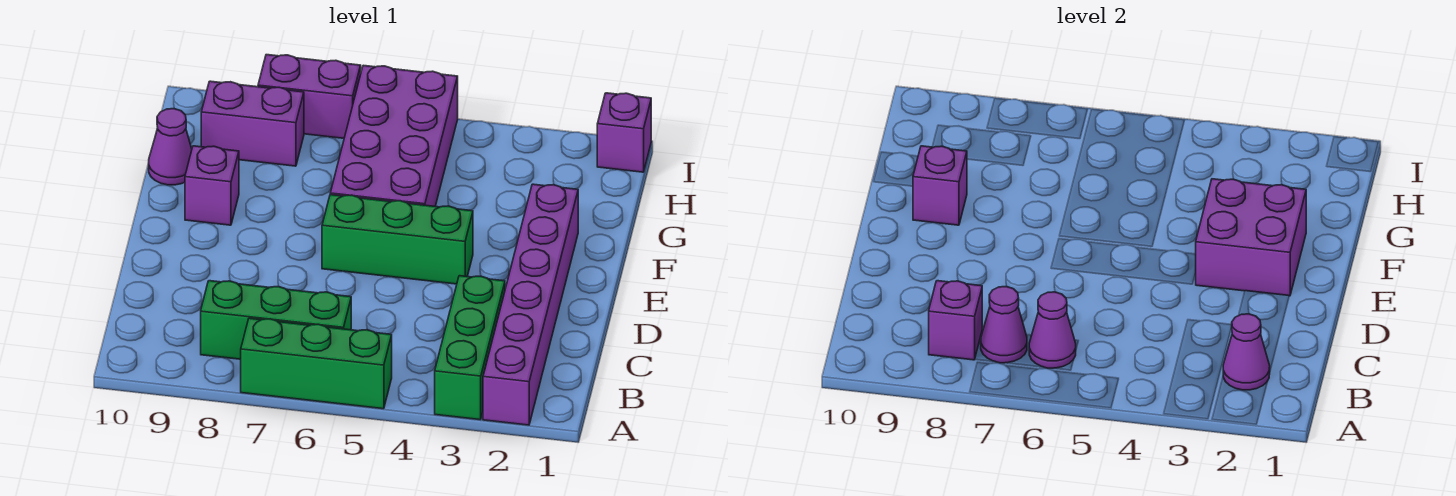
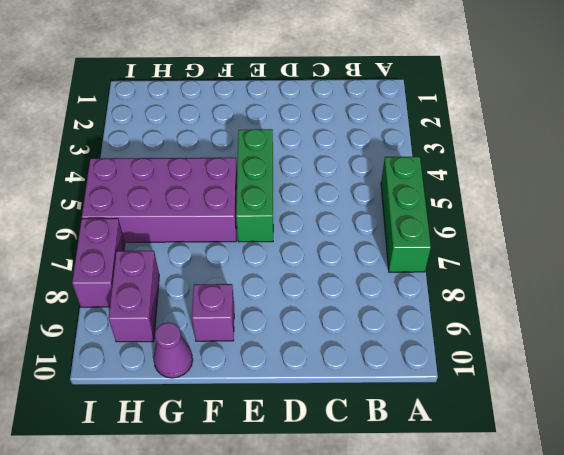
none -> purple 1x6 brick [483,184,578,425]
none -> green 1x3 brick [435,276,505,420]
none -> green 1x3 brick [201,281,351,359]

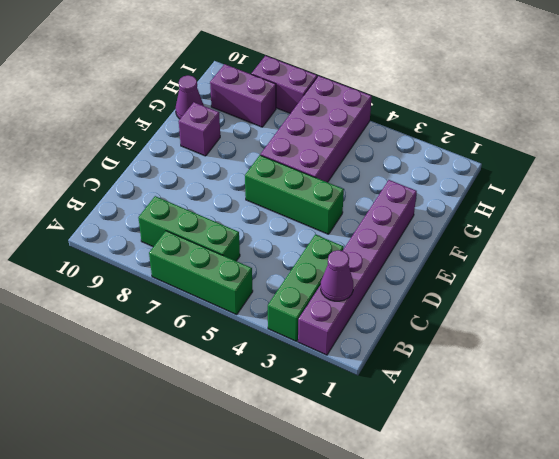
none -> purple 1x1 brick [597,93,651,172]
none -> purple 1x1 cone [1029,292,1076,368]
none -> purple 1x1 cone [981,287,1027,363]

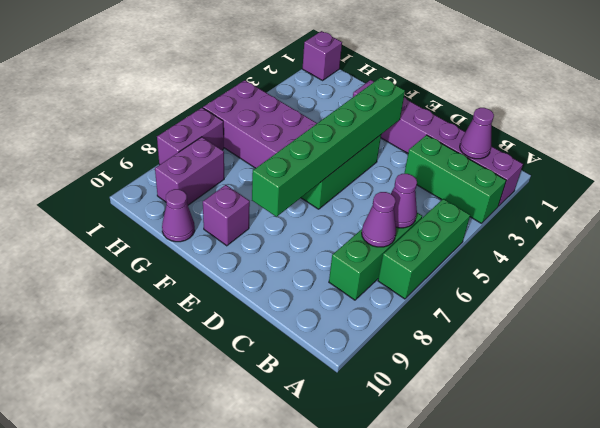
green 1x6 brick [252,77,405,217] -> purple 2x2 brick [1195,179,1306,296]
none -> purple 1x1 brick [929,281,982,360]
none -> purple 1x1 brick [913,146,967,225]

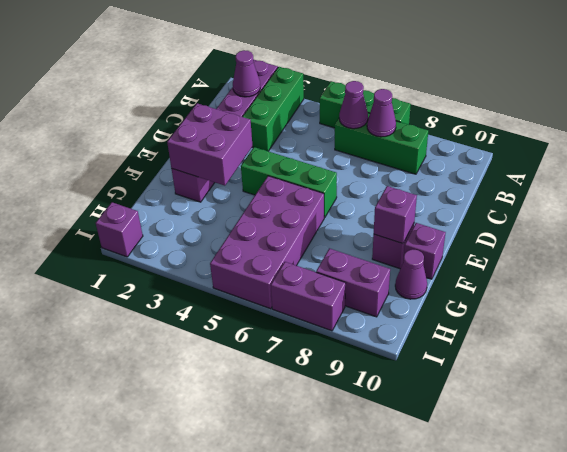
purple 1x1 brick [403,223,446,279] -> purple 1x1 brick moved to [929,281,982,360]

